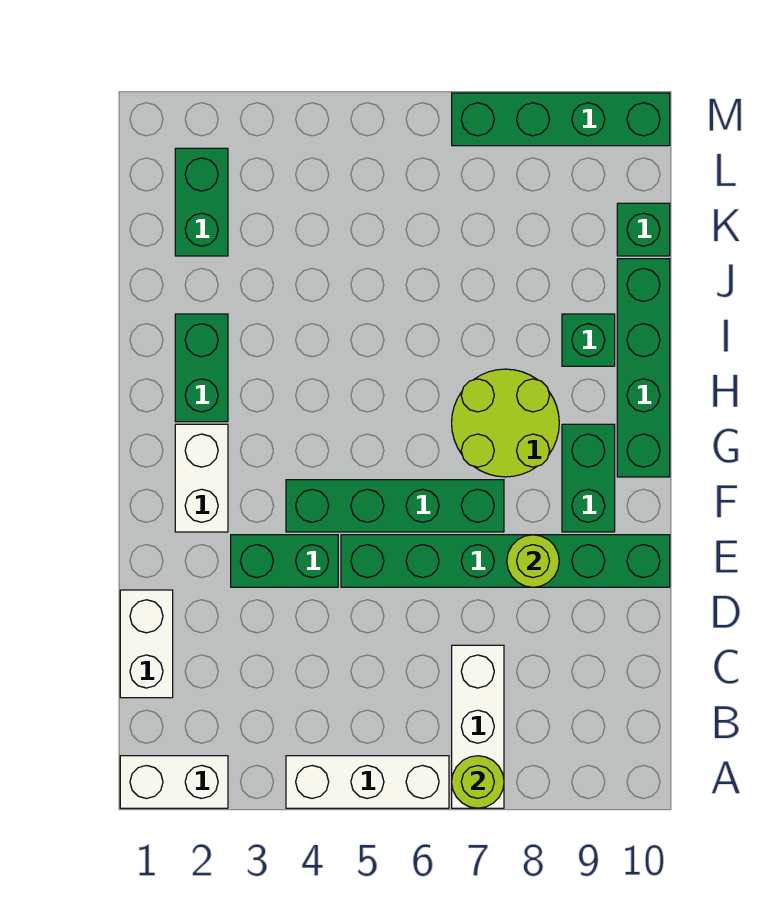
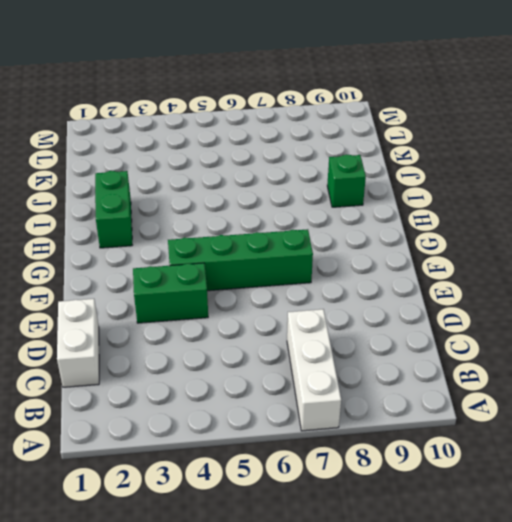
none -> white 1x2 brick [120,756,228,808]
none -> white 1x3 brick [286,756,449,808]
none -> green 1x6 brick [341,535,670,587]

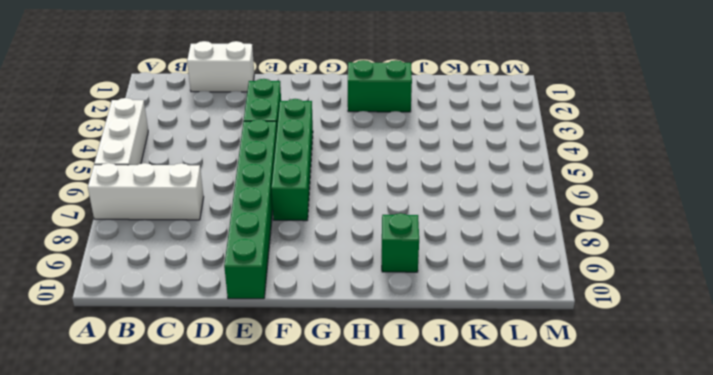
none -> white 1x2 brick [120,756,228,808]
none -> white 1x2 brick [175,424,228,532]
none -> green 1x2 brick [562,424,615,532]

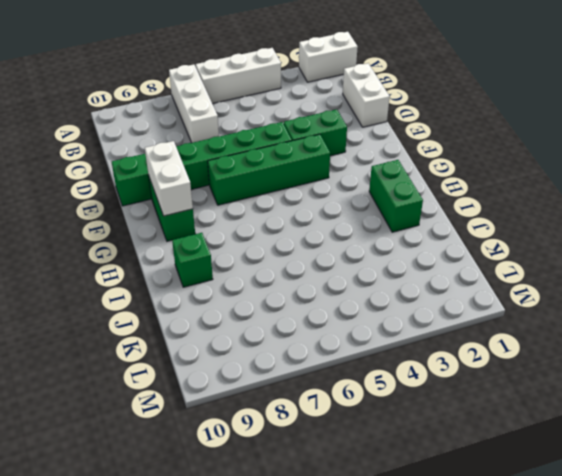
white 1x2 brick [145,141,193,216] -> white 1x2 brick moved to [175,424,228,532]
none -> lime 2x2 round brick [452,369,559,477]
none -> green 1x4 brick [617,259,670,477]
none -> green 1x2 brick [175,148,228,256]

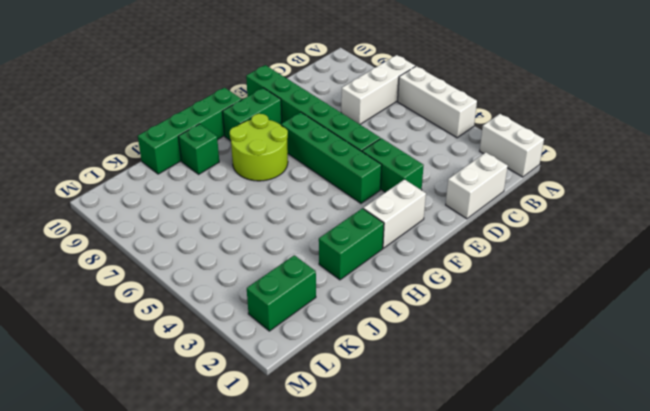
none -> green 1x1 brick [617,203,670,256]
none -> green 1x4 brick [452,93,670,146]
none -> lime 1x1 round brick [452,756,504,808]

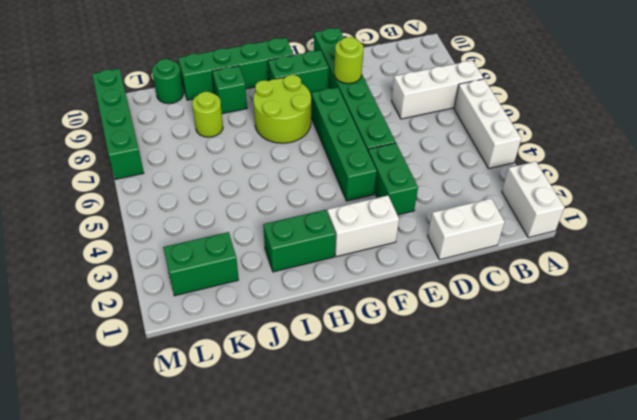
lime 1x1 round brick [192,92,223,137] -> lime 1x1 round brick moved to [452,756,504,808]
green 1x1 round brick [152,59,183,104] -> green 1x1 brick [617,203,670,256]

